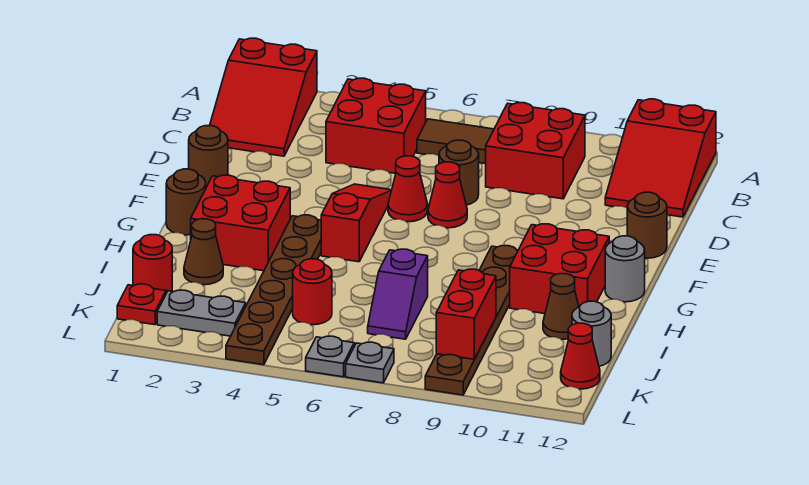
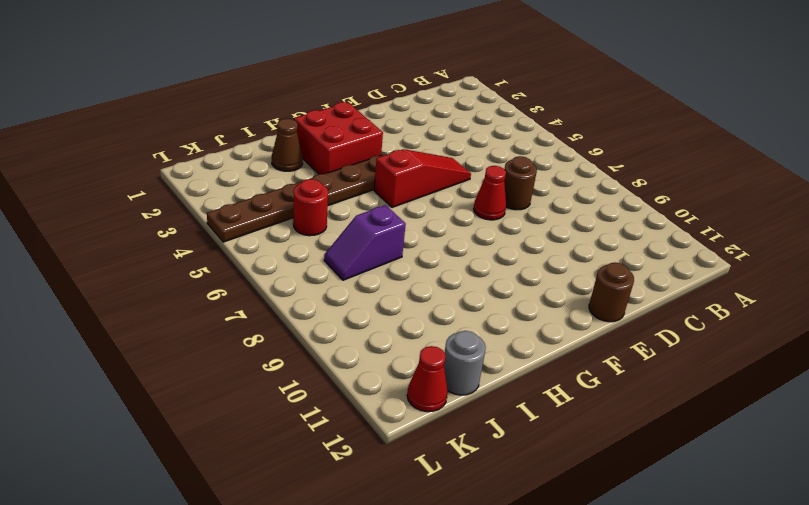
none -> red 2x3 slope [210,38,317,156]
none -> red 2x3 slope [605,99,716,217]
none -> red 2x2 brick [326,78,426,173]

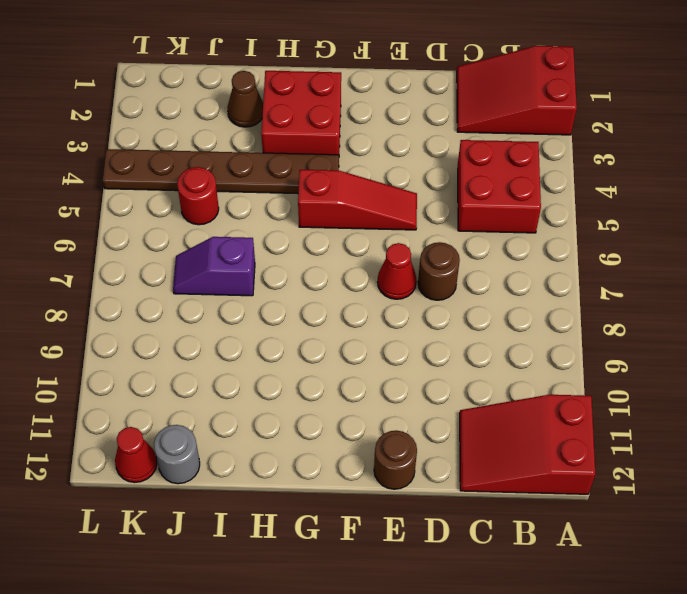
none -> brown 1x2 tile [417,119,494,164]
none -> red 2x2 brick [486,103,585,199]
none -> brown 1x1 round brick [189,126,228,187]

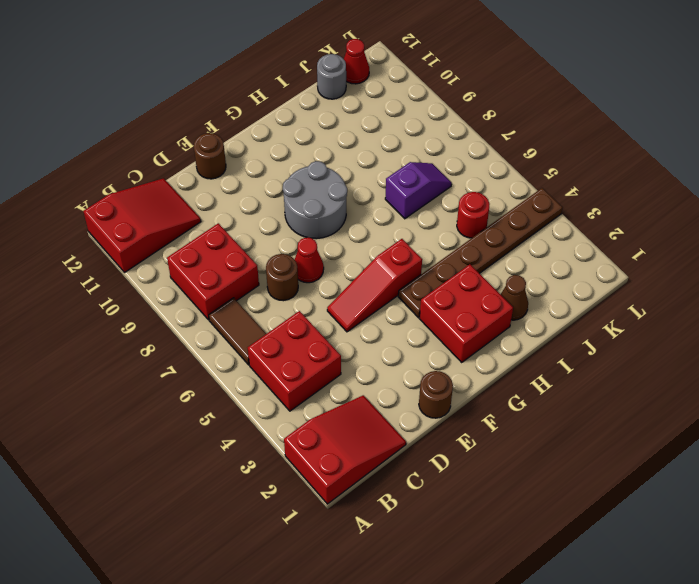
grey 2x2 round brick [283,161,347,239] -> brown 1x6 plate [425,246,518,395]
none -> red 1x1 cone [388,156,428,222]
none -> brown 1x1 round brick [166,169,206,235]
none -> red 2x2 brick [510,224,609,314]

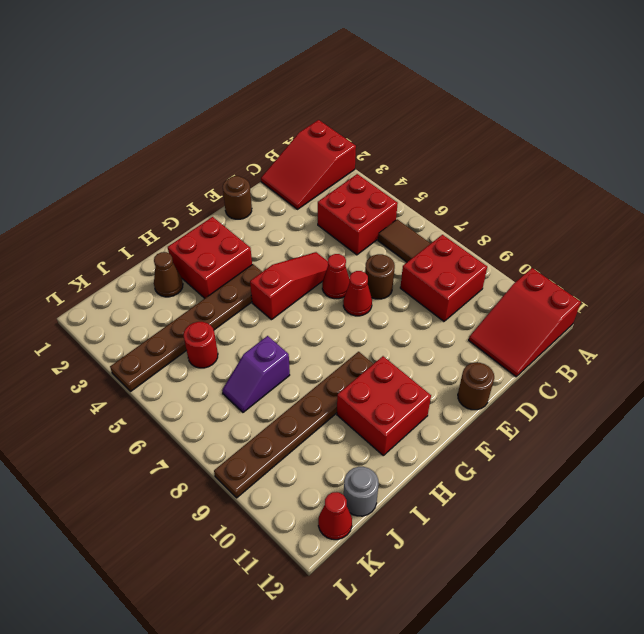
none -> brown 1x1 round brick [166,169,206,235]
none -> grey 1x1 round brick [605,236,645,302]
none -> brown 1x1 cone [543,274,579,339]

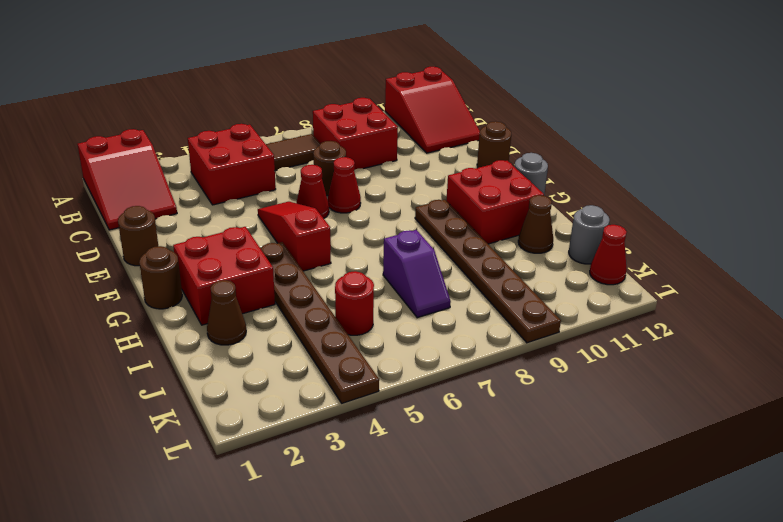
none -> red 1x1 round brick [133,235,172,293]
none -> red 1x1 plate [117,284,166,325]
none -> grey 1x2 plate [157,290,246,336]

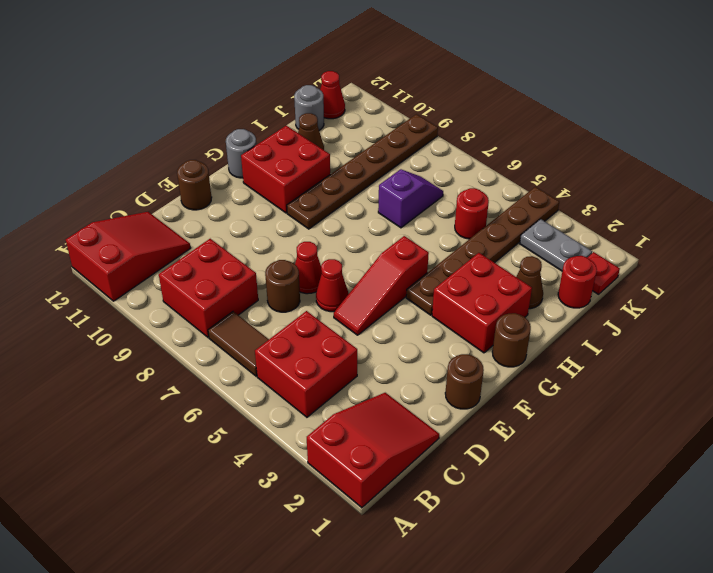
none -> grey 1x1 plate [306,336,354,377]
none -> grey 1x1 plate [346,342,394,383]
none -> red 1x2 brick [436,269,496,359]

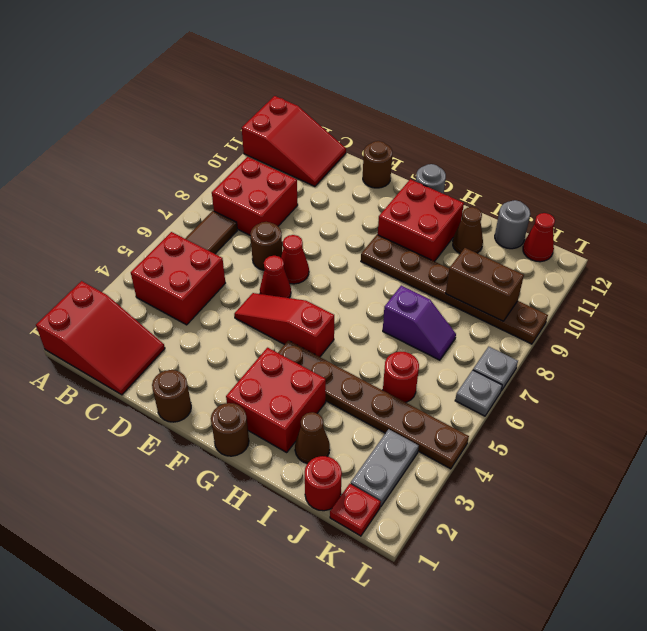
brown 1x2 brick [446,248,524,321] -> red 1x2 brick [436,269,496,359]

